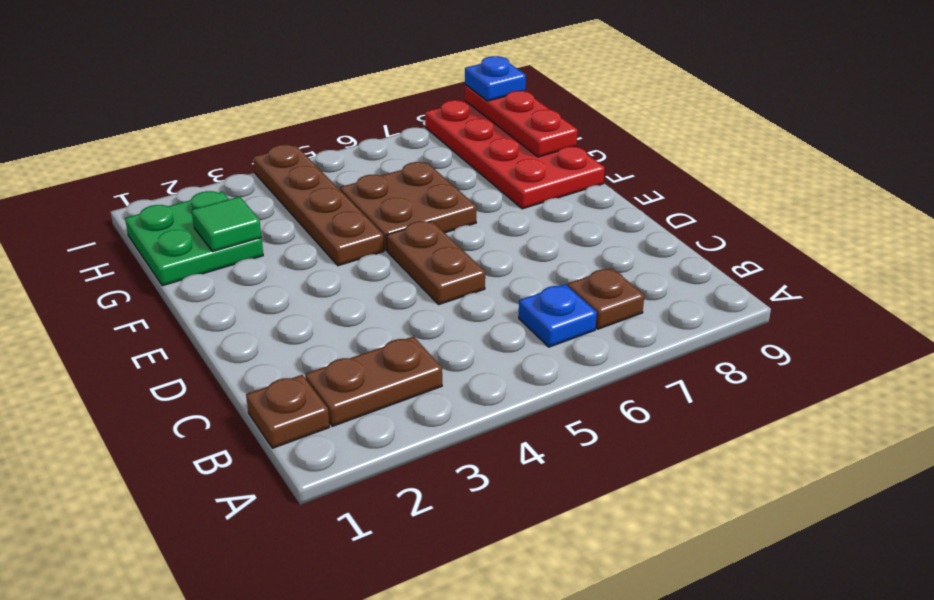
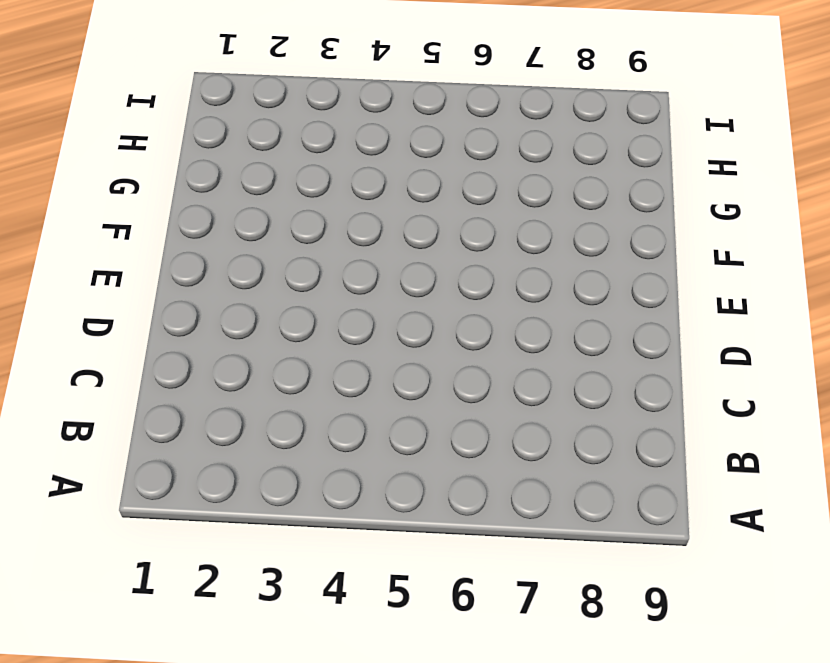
none -> brown 1x1 plate [246,375,329,448]
none -> brown 1x2 plate [305,336,442,426]
none -> blue 1x1 plate [519,284,597,347]

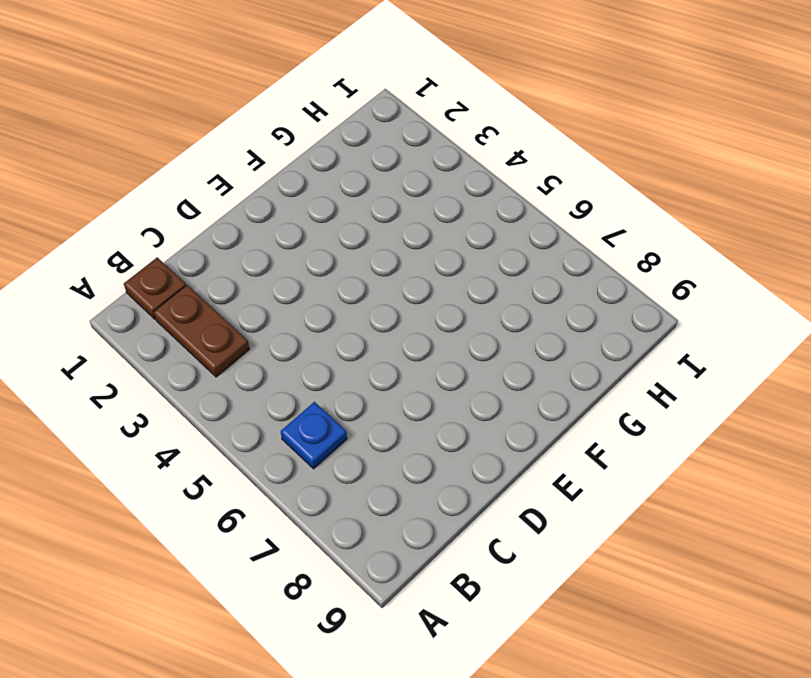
none -> brown 1x1 plate [567,268,644,329]
none -> brown 1x2 plate [387,221,485,304]
none -> brown 1x4 plate [253,145,384,266]

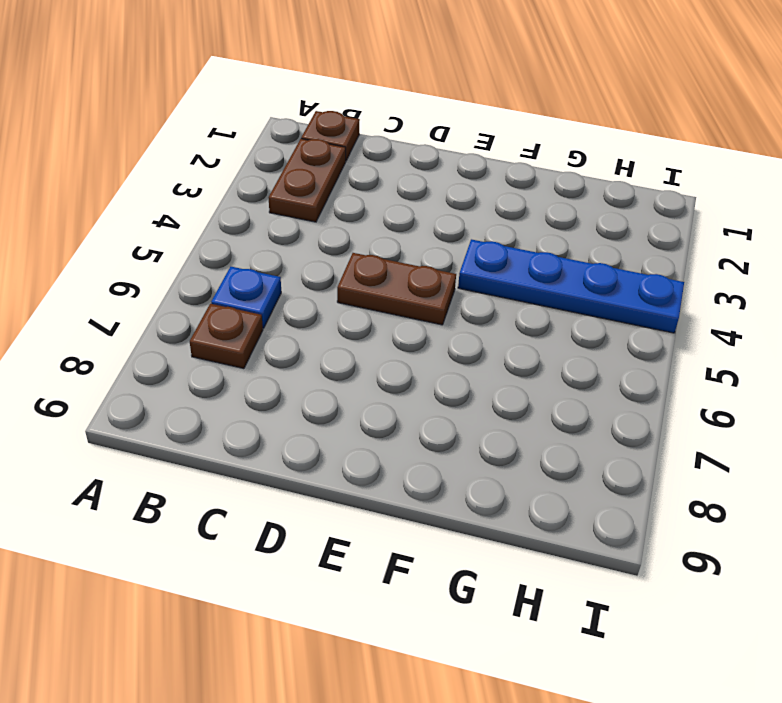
blue 1x4 plate [458,239,684,333] -> brown 1x4 plate [253,145,384,266]
none -> brown 2x2 plate [340,162,476,251]
none -> red 2x4 plate [425,100,605,209]
none -> green 2x2 plate [125,191,263,286]

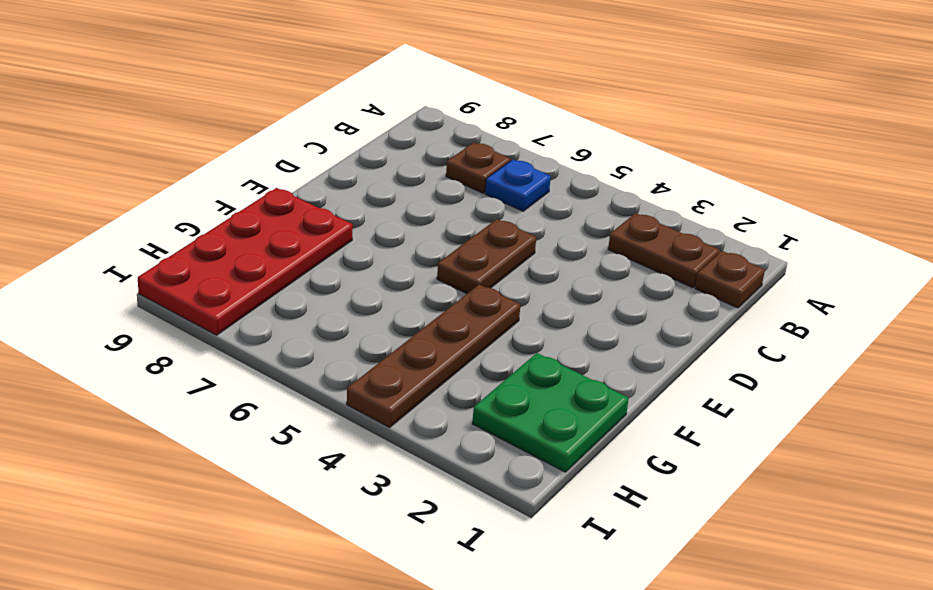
none -> brown 2x2 plate [340,162,476,251]
none -> green 1x1 tile [192,197,261,252]
none -> red 1x3 plate [465,85,578,157]

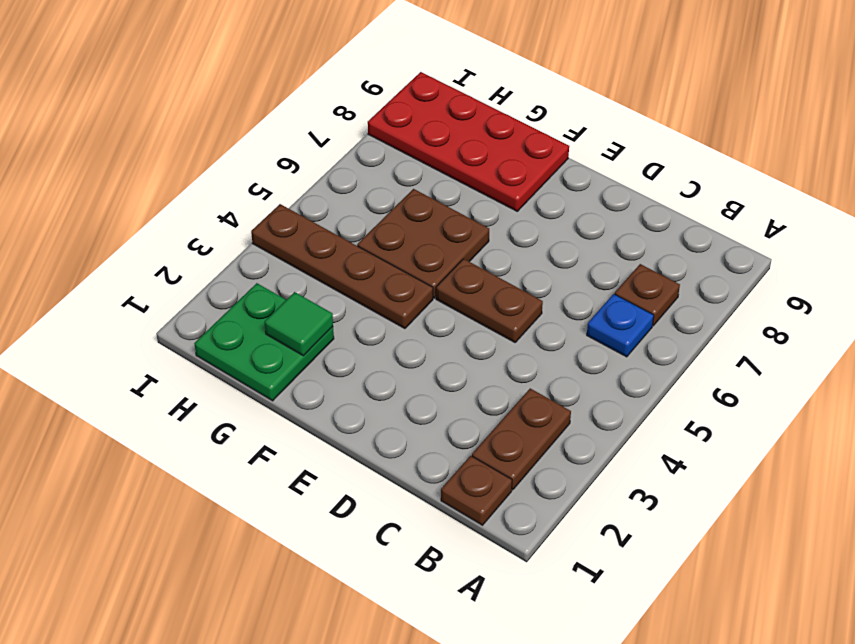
none -> red 1x3 plate [465,85,578,157]
none -> blue 1x1 plate [465,56,526,101]

